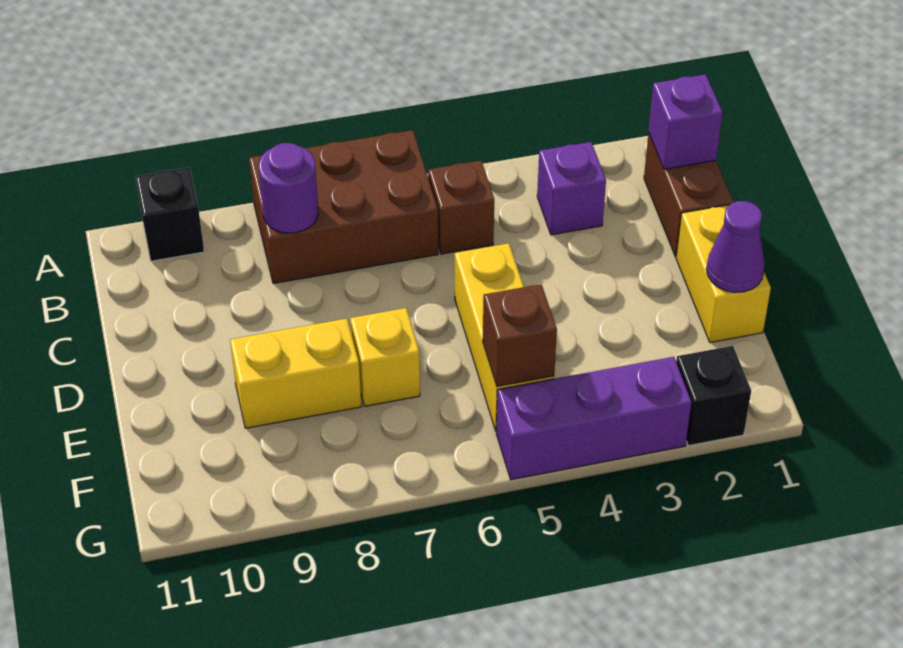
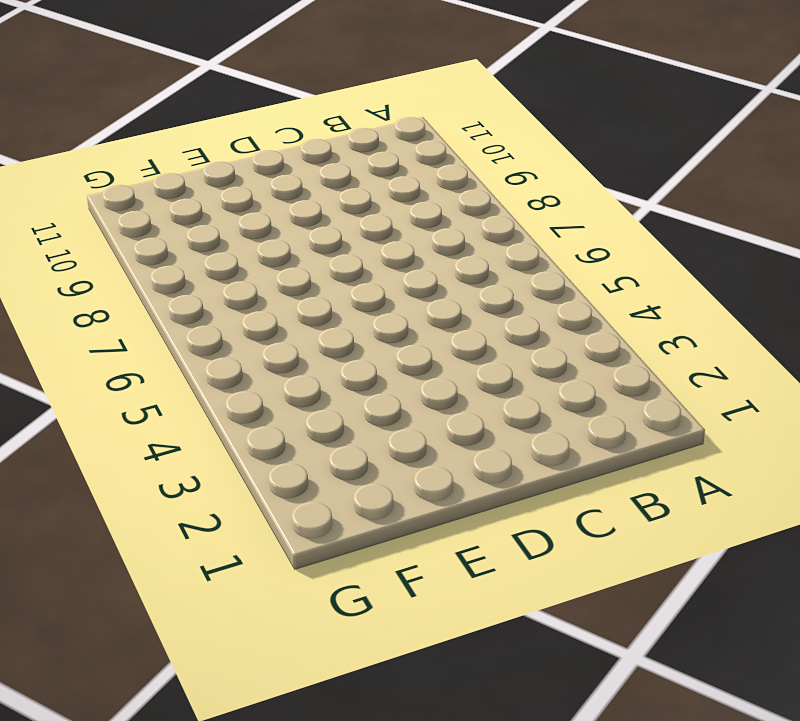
none -> brown 2x3 brick [249,130,438,284]
none -> black 1x1 brick [136,167,204,261]
none -> brown 1x2 brick [644,133,734,257]

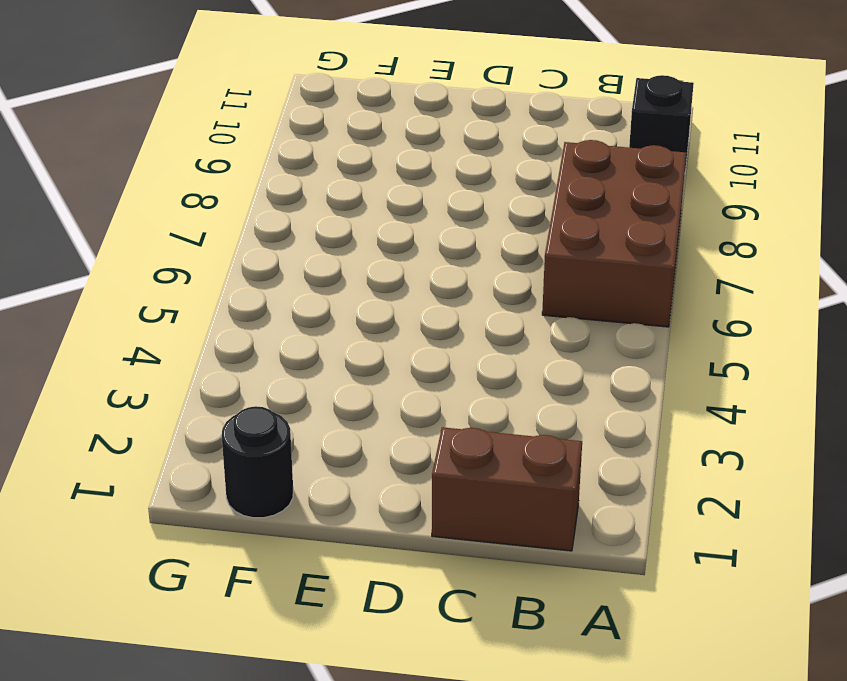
black 1x1 round brick [222,406,293,518] -> none
none -> purple 1x1 brick [537,142,606,235]
none -> brown 1x1 brick [428,161,494,254]
none -> yellow 1x2 brick [676,205,771,343]

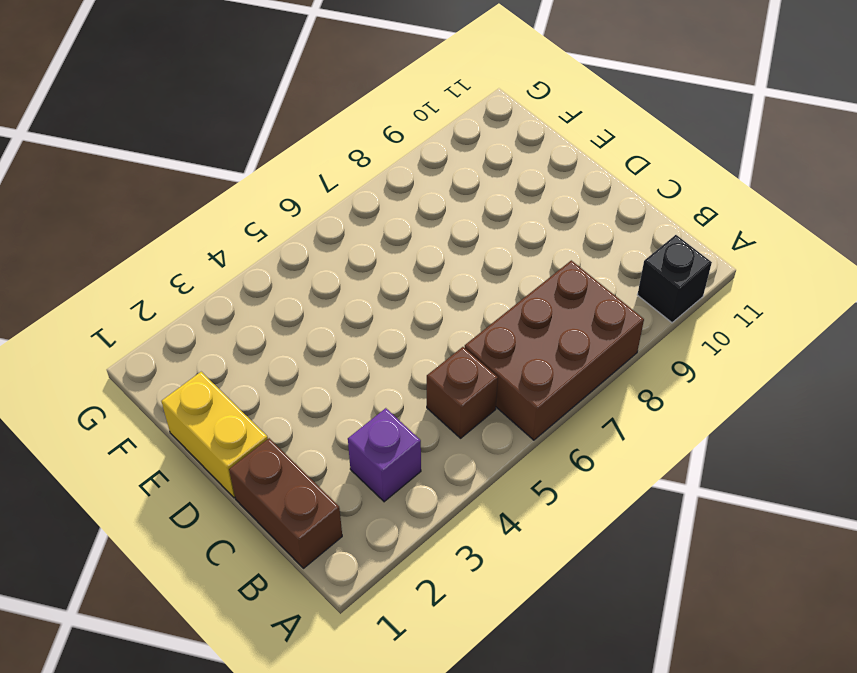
none -> yellow 1x3 brick [455,243,554,431]
none -> yellow 1x1 brick [350,308,420,406]
none -> yellow 1x2 brick [230,319,361,428]

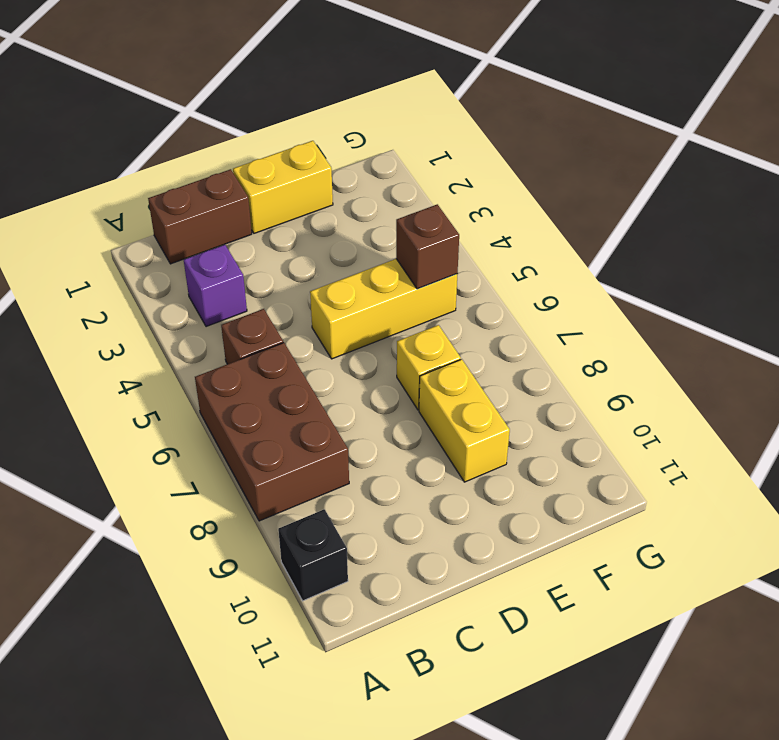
none -> black 1x1 brick [676,346,751,446]
none -> purple 1x3 brick [496,357,692,480]
none -> purple 1x1 brick [649,74,723,169]

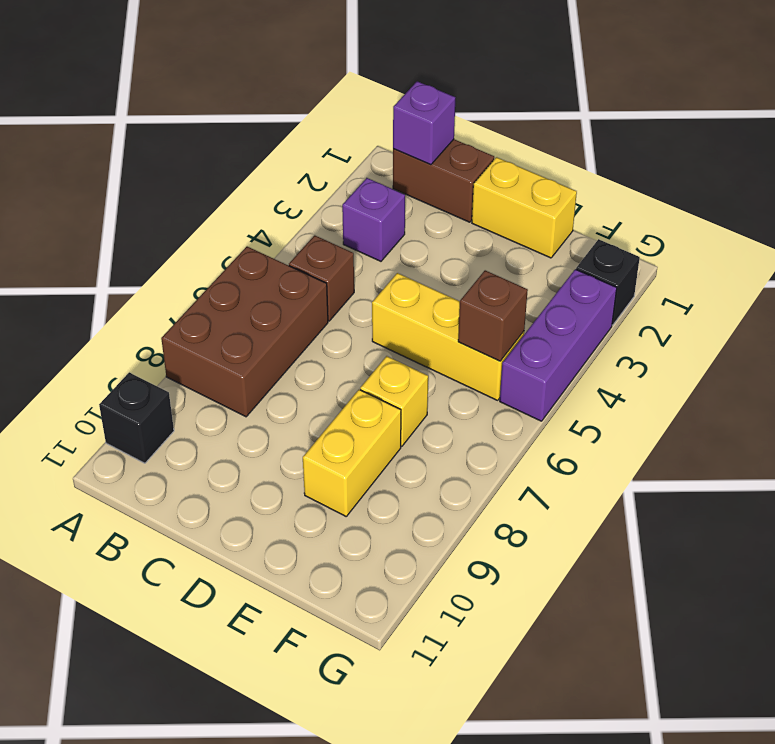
none -> purple 1x1 round brick [259,143,319,233]
none -> purple 1x1 cone [706,201,765,292]

